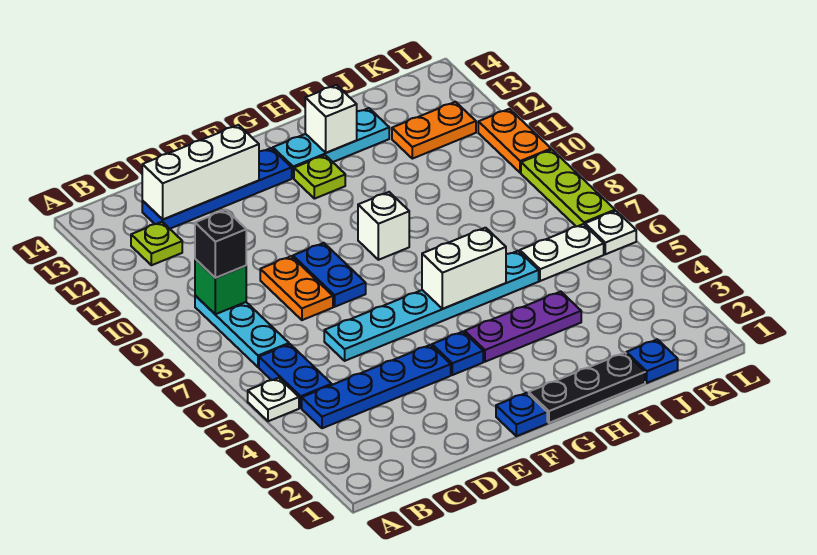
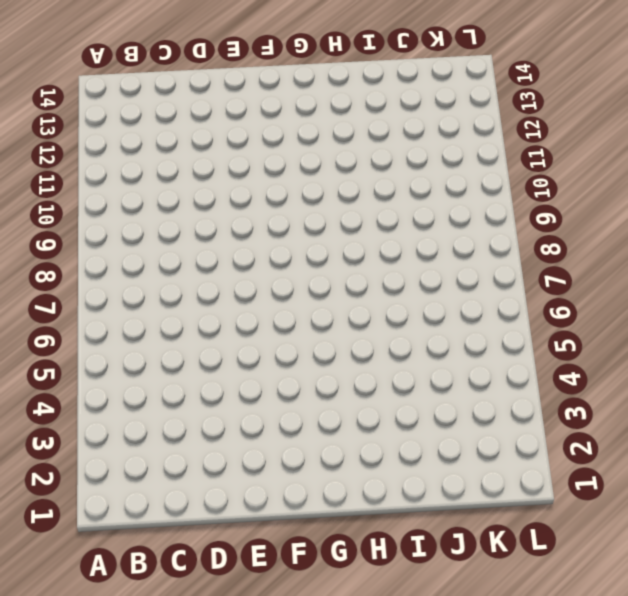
none -> white 1x1 plate [248,378,299,421]
none -> blue 1x4 plate [302,345,451,428]
none -> blue 1x2 plate [259,344,332,408]

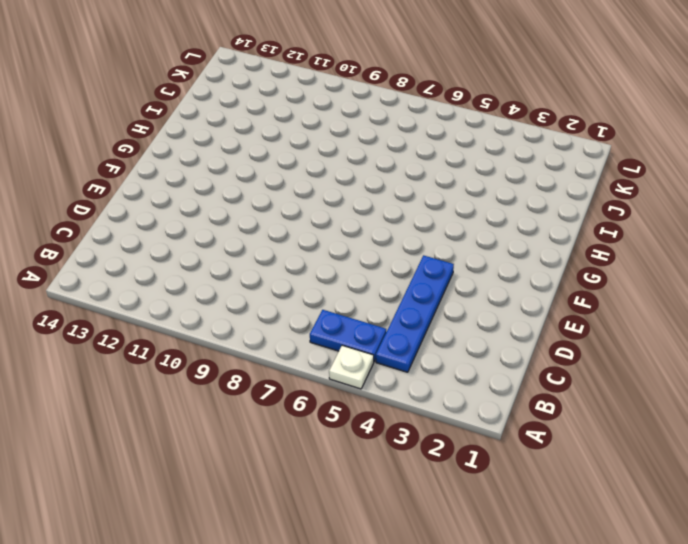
none -> cyan 1x3 plate [195,295,289,367]
none -> lime 1x1 plate [131,222,182,265]
none -> blue 1x4 plate [142,148,292,229]

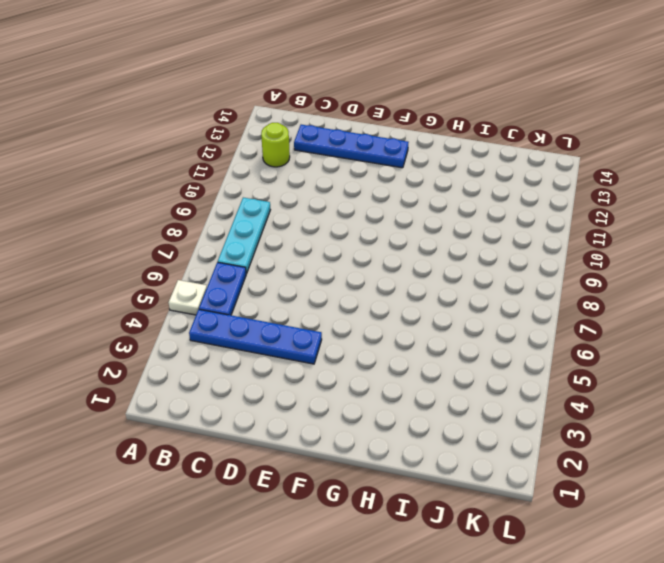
lime 1x1 round brick [261,123,290,167] -> lime 1x1 plate [131,222,182,265]
none -> cyan 1x6 plate [324,251,539,361]
none -> orange 1x2 plate [260,256,333,320]
none -> blue 1x2 plate [293,243,366,307]

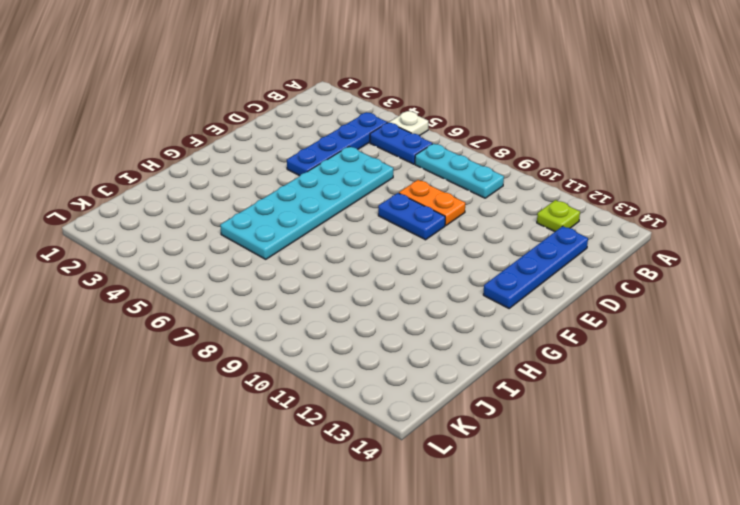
cyan 2x6 plate [220,147,393,259] -> cyan 1x6 plate [324,251,539,361]
none -> blue 1x1 plate [496,393,547,436]
none -> blue 1x1 plate [432,331,483,375]
none -> black 1x3 plate [529,353,645,423]

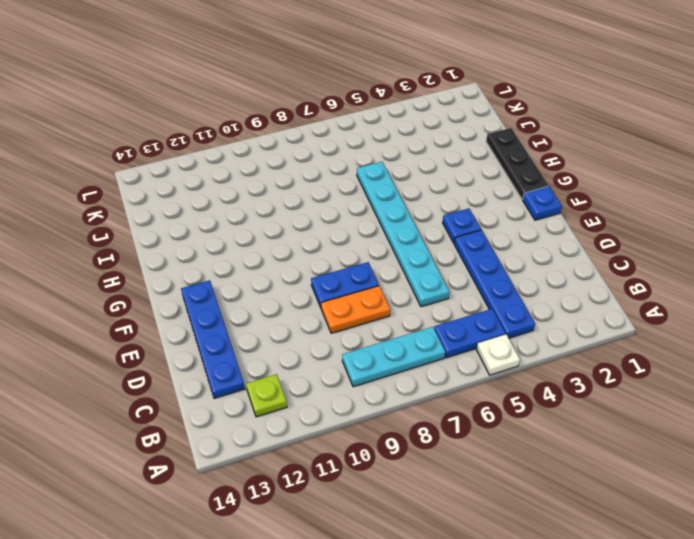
none -> purple 1x3 plate [465,291,581,362]
none -> white 1x1 brick [358,192,409,260]
none -> lime 1x1 plate [294,155,345,199]

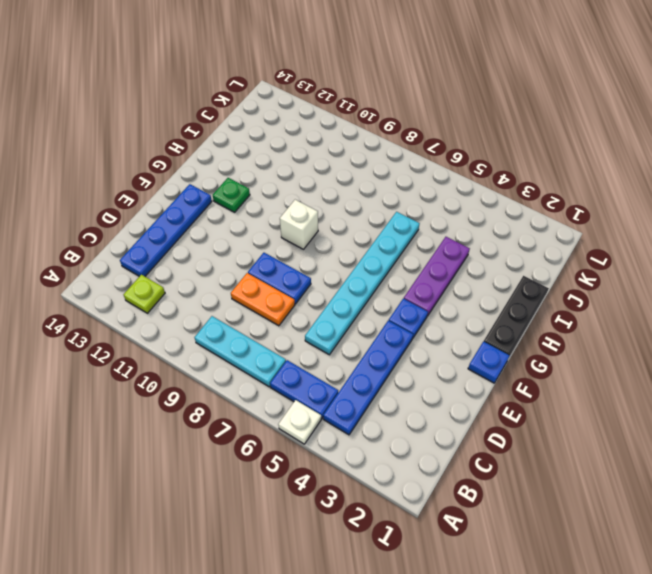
green 1x1 plate [213,178,250,212] -> lime 1x1 plate [294,155,345,199]
none -> cyan 1x3 plate [273,108,389,178]
none -> blue 1x1 plate [626,339,678,383]
none -> white 1x2 plate [520,224,604,281]

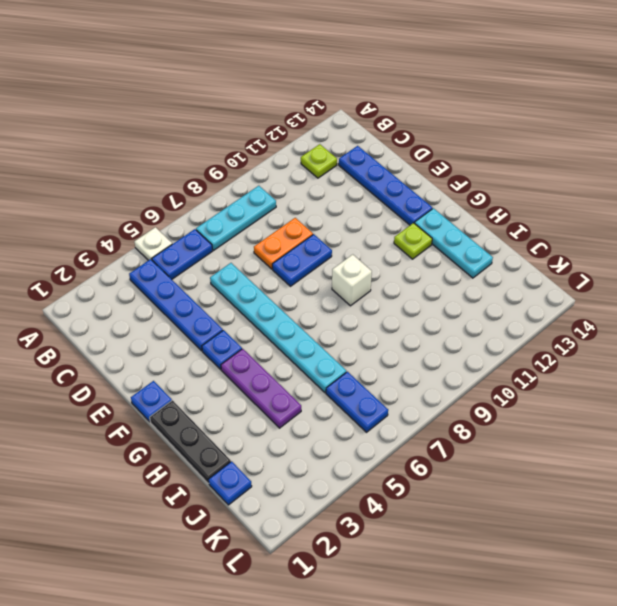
blue 1x2 plate [326,372,388,432] -> white 1x2 plate [520,224,604,281]
none -> orange 1x2 plate [392,102,476,159]
none -> white 1x1 plate [585,211,636,254]
none -> lime 1x3 plate [521,150,615,226]

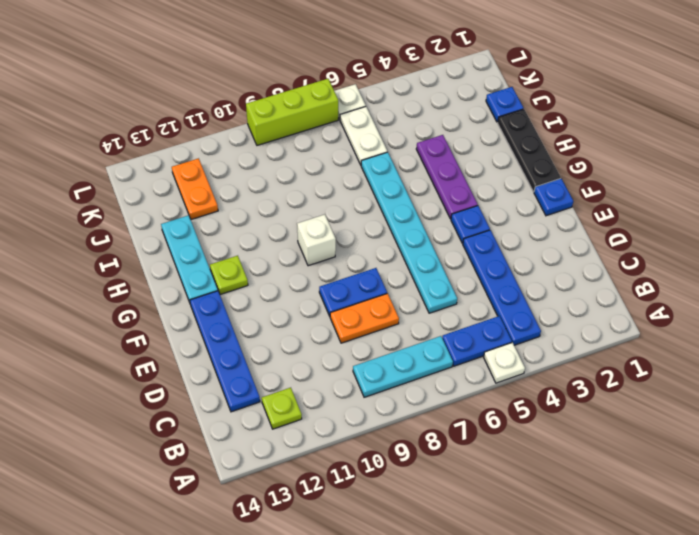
lime 1x3 brick [246,79,338,145] -> lime 1x3 plate [521,150,615,226]
none -> orange 1x2 plate [478,109,551,173]
none -> green 1x1 brick [195,259,246,314]
none -> white 1x3 brick [142,125,259,219]

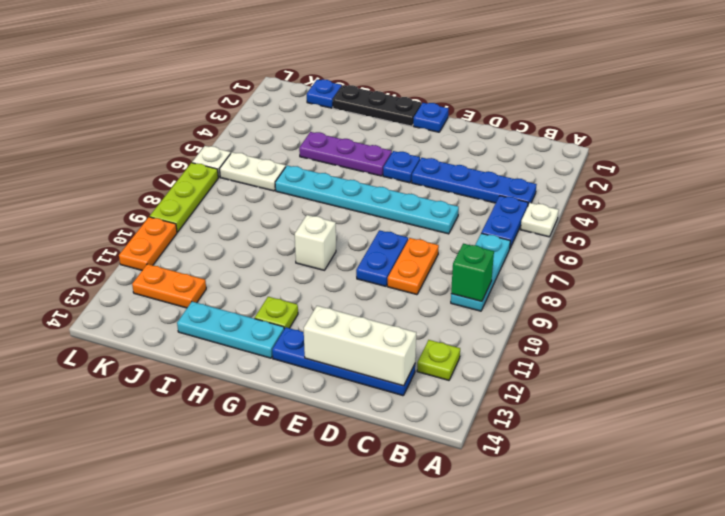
none -> white 1x2 brick [422,228,506,309]
none -> white 1x1 brick [305,85,357,153]
none -> black 1x1 brick [195,210,246,278]

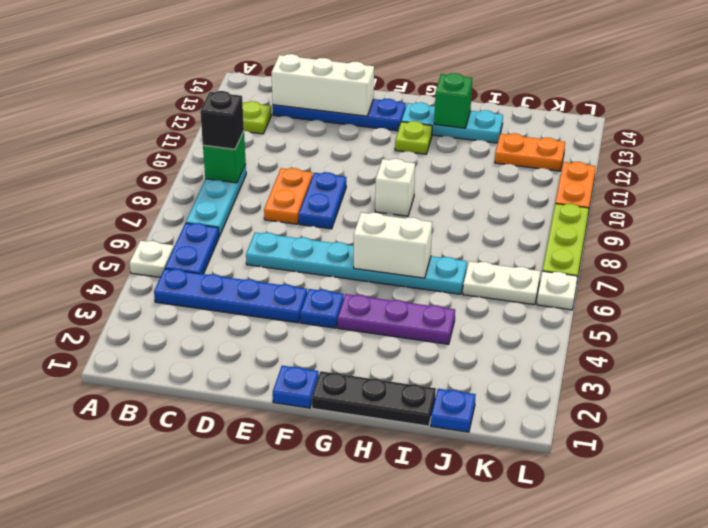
green 1x1 brick [434,73,472,128] -> white 1x1 brick [305,85,357,153]

